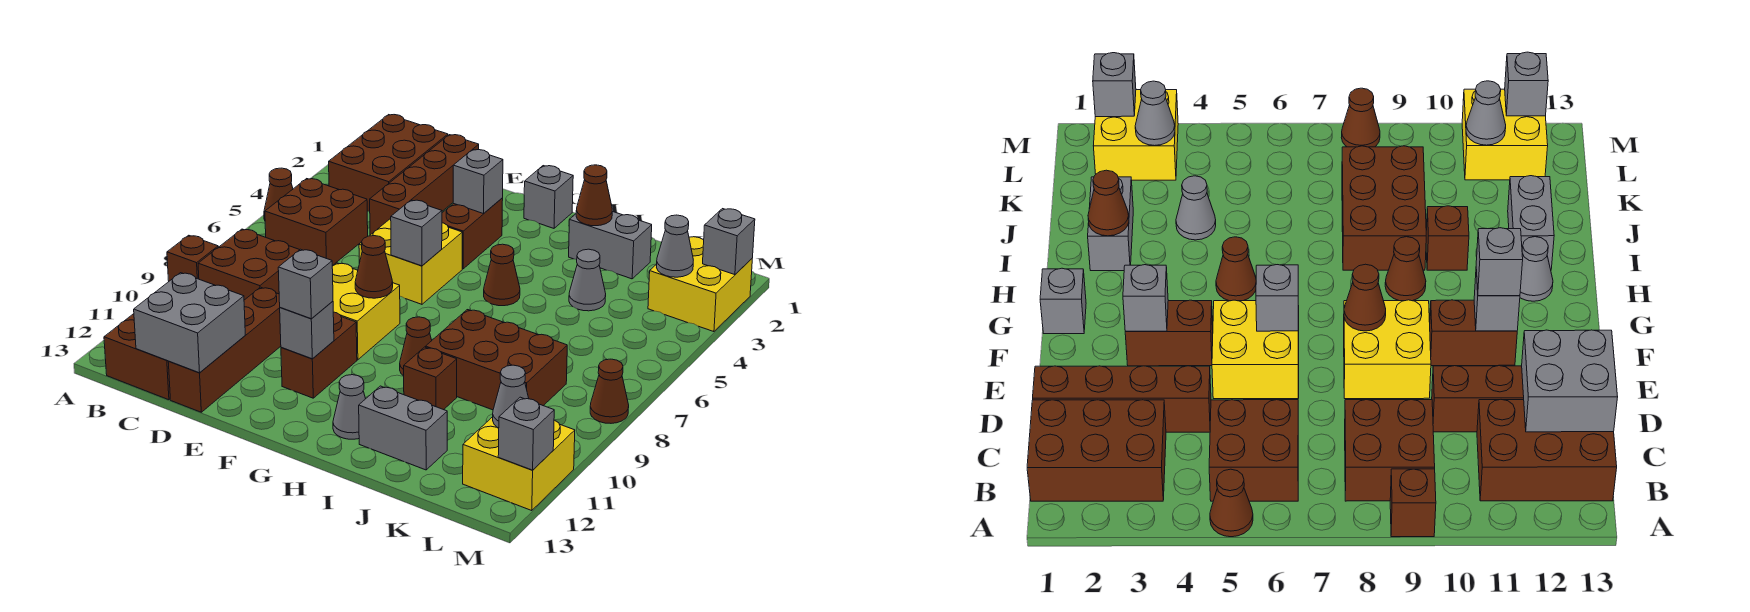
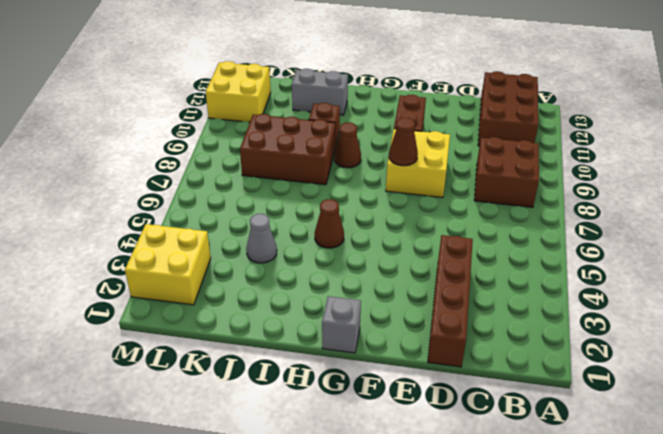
none -> brown 1x1 cone [264,168,293,220]
none -> brown 1x1 brick [167,235,218,281]
none -> brown 2x3 brick [329,115,448,212]
none -> brown 2x2 brick [265,179,368,266]

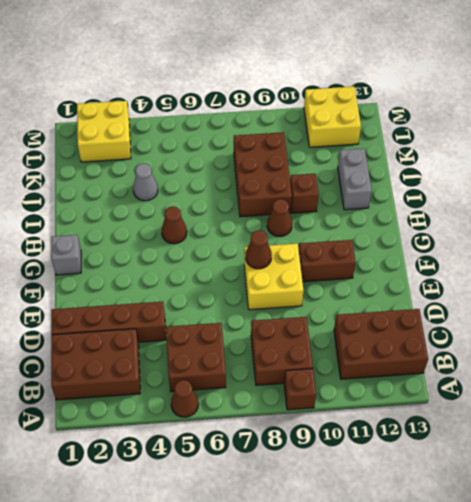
none -> brown 1x4 brick [168,287,281,412]
none -> yellow 2x2 brick [359,218,462,304]
none -> brown 1x2 brick [442,198,503,269]
none -> grey 1x1 cone [333,375,365,439]

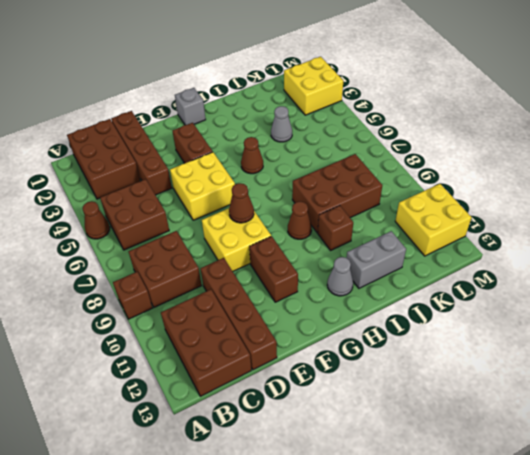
none -> grey 1x2 brick [569,211,652,279]
none -> brown 1x1 cone [590,359,629,423]
none -> grey 2x2 brick [134,273,245,373]
none -> grey 1x1 brick [453,149,503,214]

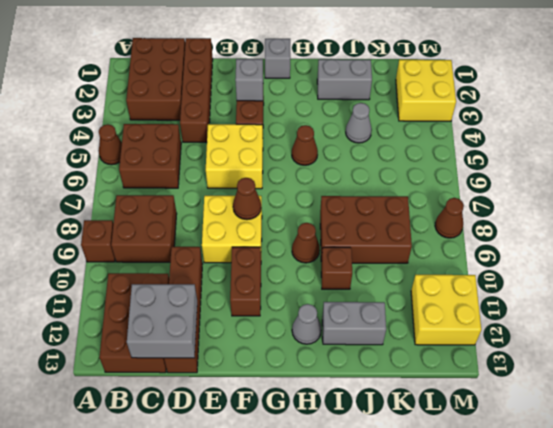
none -> grey 1x1 brick [391,200,442,266]
none -> grey 1x1 brick [280,301,334,359]
none -> brown 1x1 cone [576,165,612,226]
none -> grey 1x1 cone [657,215,693,277]

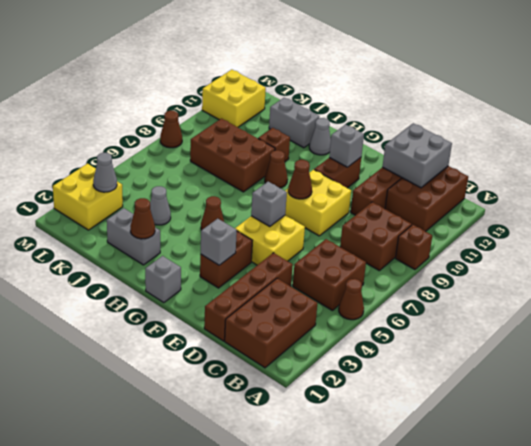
none -> grey 1x1 cone [493,365,529,428]
none -> grey 1x1 brick [703,209,755,275]
none -> grey 1x1 brick [498,397,554,470]
none -> grey 1x1 brick [278,249,333,319]

